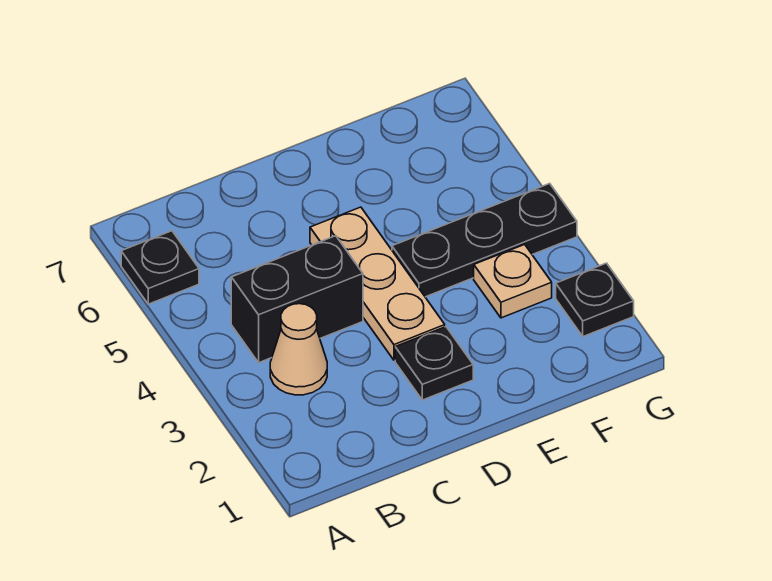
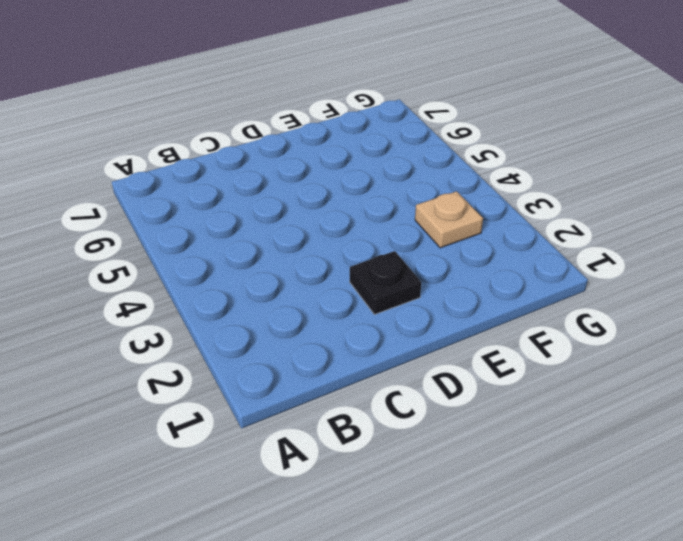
none -> black 1x1 plate [121,231,199,304]
none -> tan 1x1 cone [270,304,327,395]

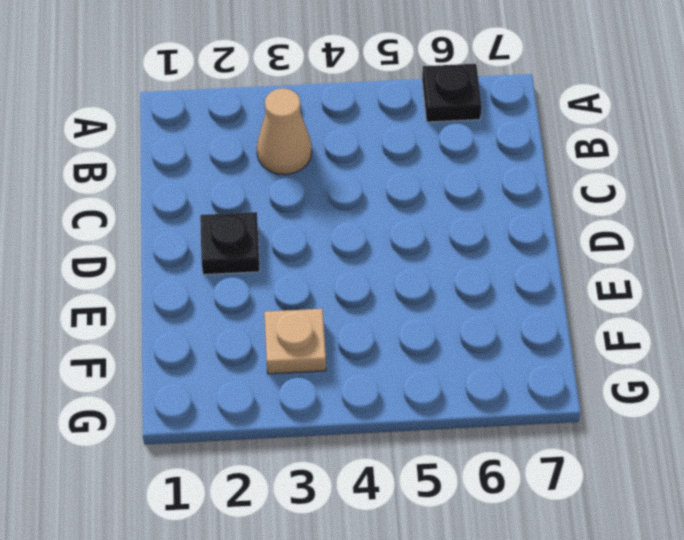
none -> black 1x2 brick [231,236,363,363]
none -> tan 1x3 plate [310,207,445,360]

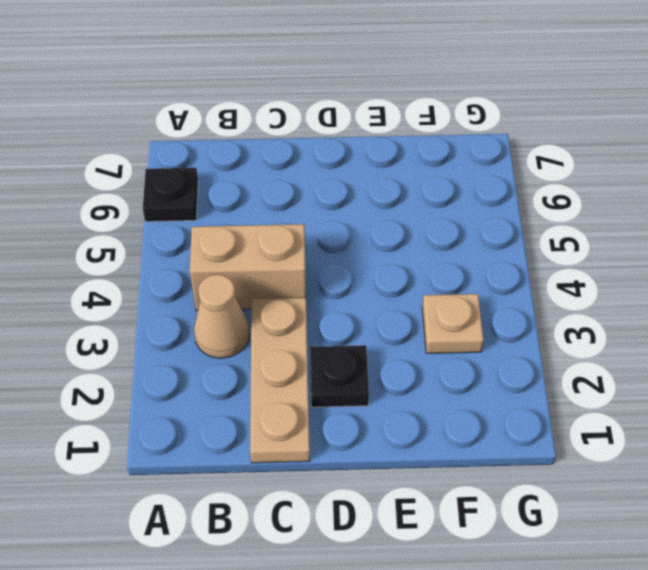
tan 1x2 brick [190,224,306,310] -> black 1x2 brick [231,236,363,363]
tan 1x3 plate [250,298,310,463] -> tan 1x3 plate moved to [310,207,445,360]
none -> black 1x3 plate [392,184,577,297]
none -> black 1x1 plate [556,263,634,336]

